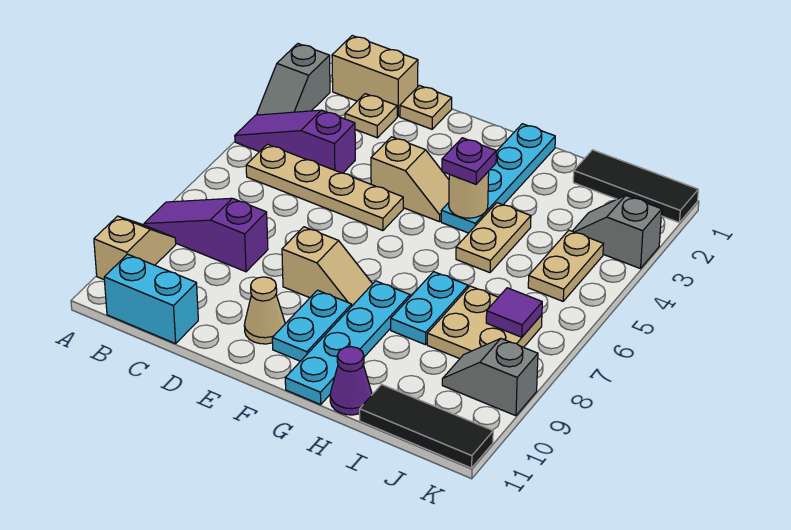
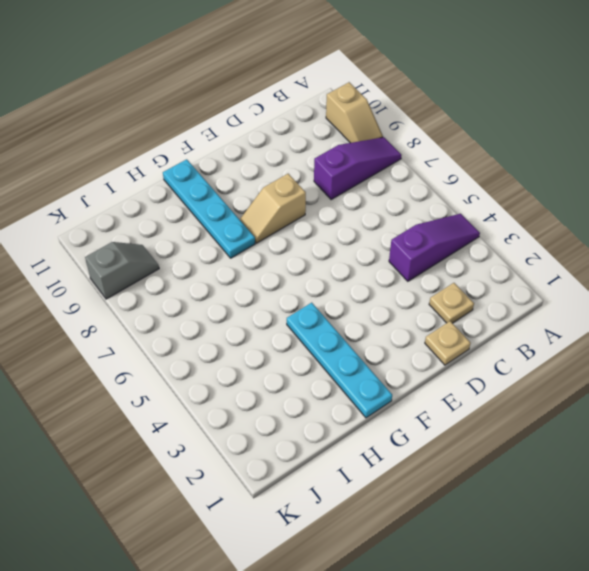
none -> grey 1x2 slope [257,44,330,115]
none -> tan 1x2 brick [332,36,418,116]
none -> tan 1x4 plate [246,144,403,231]

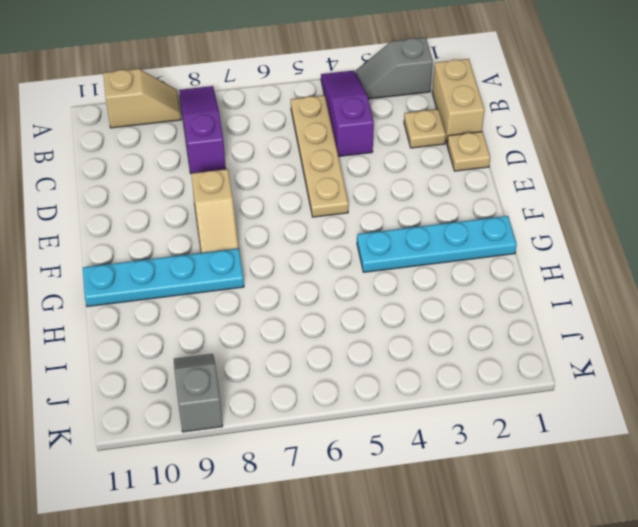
none -> cyan 1x2 brick [104,254,198,344]
none -> tan 1x2 slope [371,137,449,222]
none -> tan 1x1 cone [244,277,285,344]

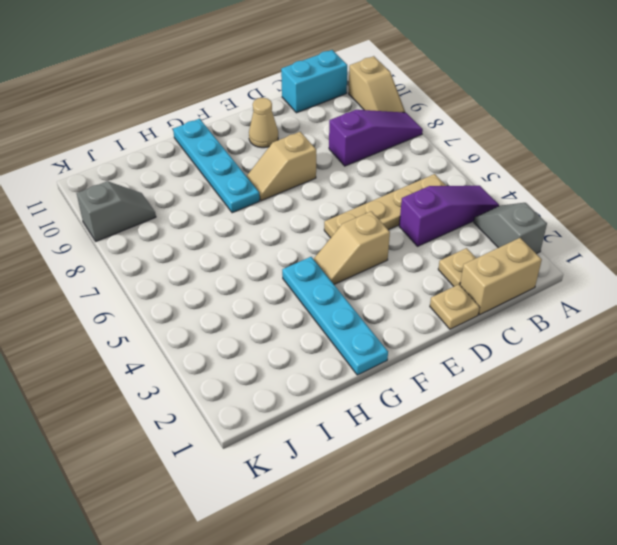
none -> cyan 1x2 plate [272,290,352,361]
none -> tan 1x2 plate [456,203,531,273]
none -> cyan 1x2 plate [391,272,468,345]

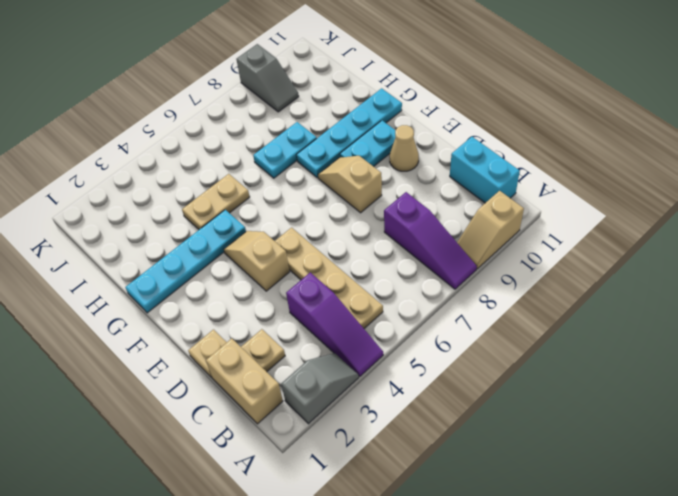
none -> purple 1x1 cone [330,347,372,415]
none -> black 1x3 tile [573,150,698,222]
none -> tan 2x2 plate [427,286,542,359]

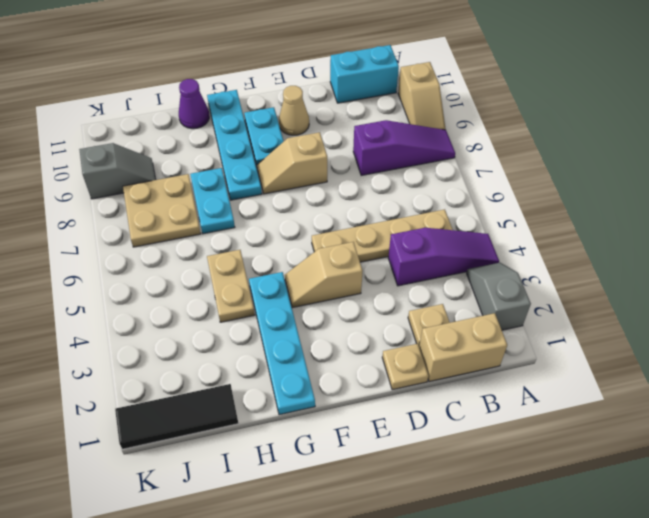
none -> black 1x3 tile [360,384,493,468]
none -> grey 1x2 slope [572,196,662,269]
none -> tan 1x2 plate [528,230,603,301]

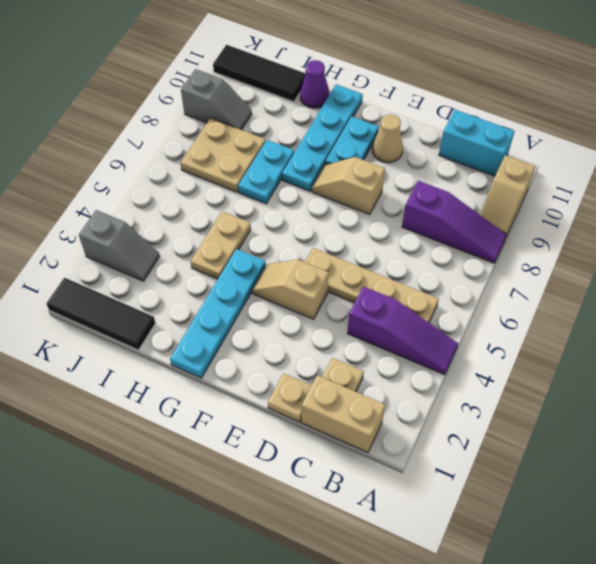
none -> grey 1x2 slope [257,44,330,115]
none -> tan 1x2 plate [528,230,603,301]
none -> tan 1x1 round brick [449,171,489,218]

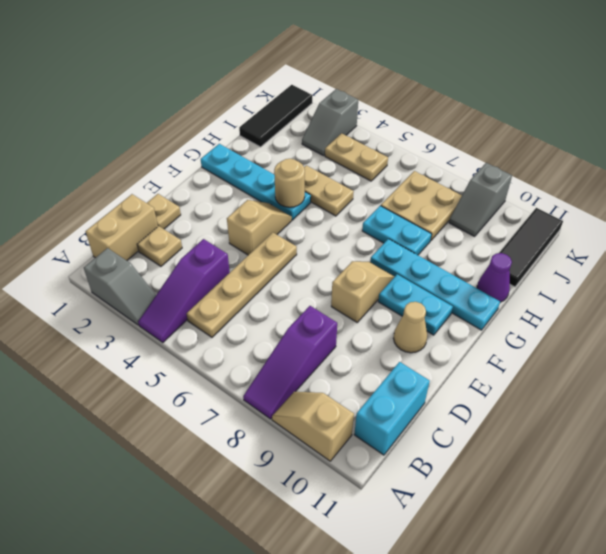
none -> purple 1x1 tile [486,288,542,337]
none -> purple 1x1 plate [442,138,496,184]

